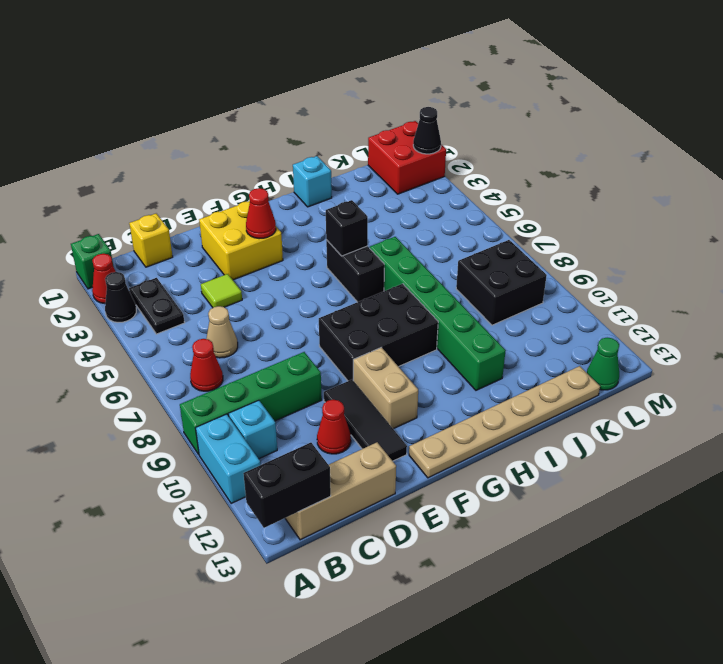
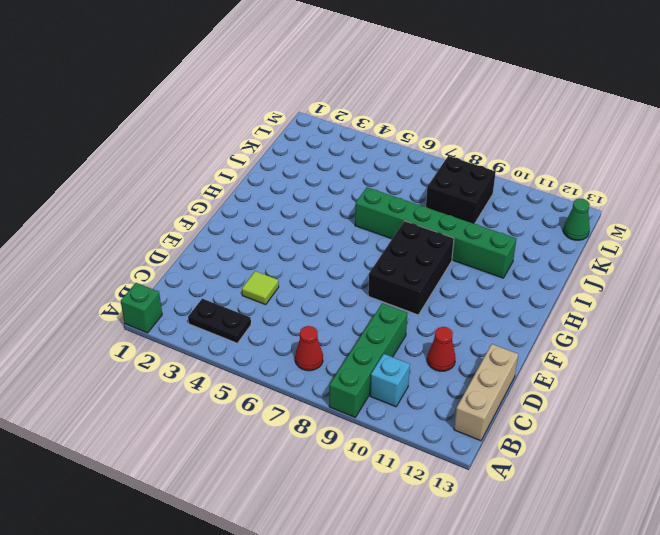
none -> red 1x1 cone [92,254,116,304]
none -> black 1x1 cone [105,272,136,322]
none -> cyan 1x2 brick [196,414,260,503]

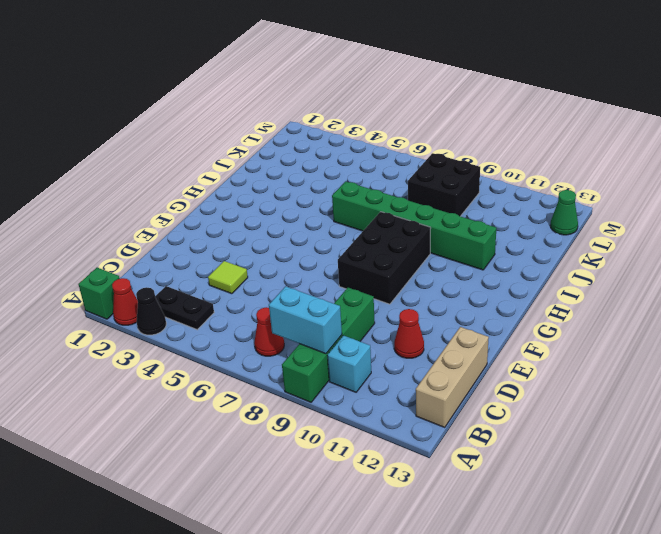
cyan 1x2 brick [269,286,342,354] -> cyan 1x2 brick moved to [196,414,260,503]
none -> yellow 1x1 brick [129,214,173,267]
none -> tan 1x1 cone [206,306,238,358]
none -> yellow 2x2 brick [199,201,283,280]

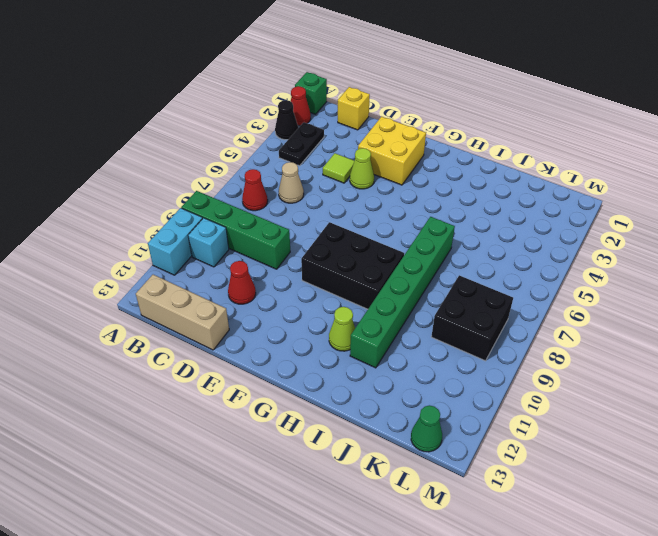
lime 1x1 cone [350,148,374,189] -> none
lime 1x1 cone [329,307,355,351] -> none
none -> black 1x3 tile [324,380,407,461]
none -> tan 1x2 brick [353,347,418,429]
none -> tan 1x6 plate [409,366,600,478]

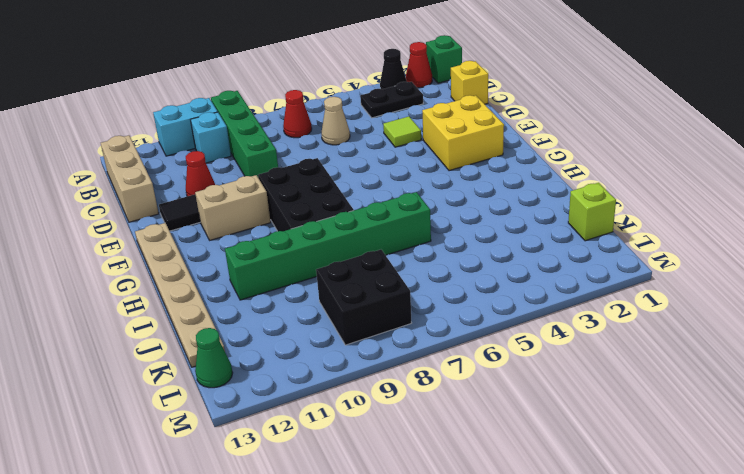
lime 1x1 brick [568,183,616,241] -> none
none -> black 1x2 brick [326,240,384,302]
none -> cyan 1x1 brick [293,156,332,207]
none -> red 2x2 brick [368,121,446,194]

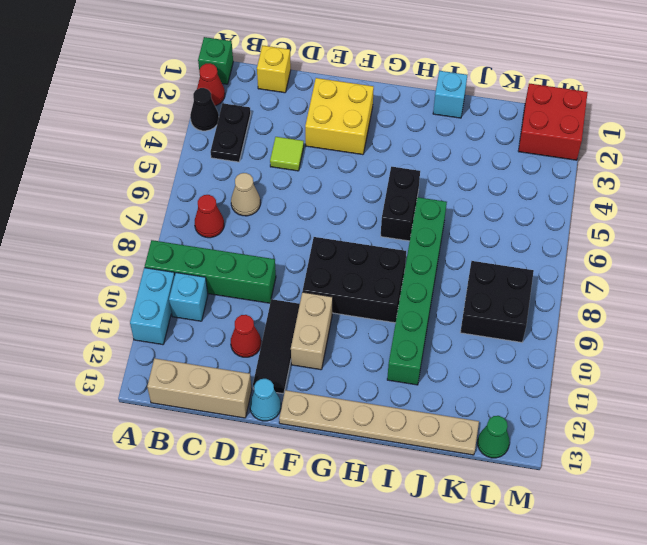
cyan 1x1 cone [250,379,281,421] -> none
none -> black 1x2 brick [243,443,331,528]
none -> red 1x1 cone [246,188,276,239]
none -> black 1x1 brick [326,200,368,256]

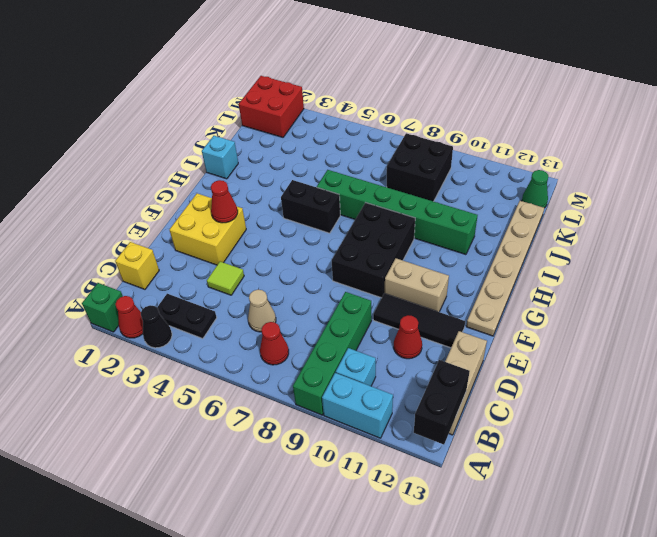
none -> black 1x1 brick [326,200,368,256]
none -> black 1x1 cone [413,107,441,154]

